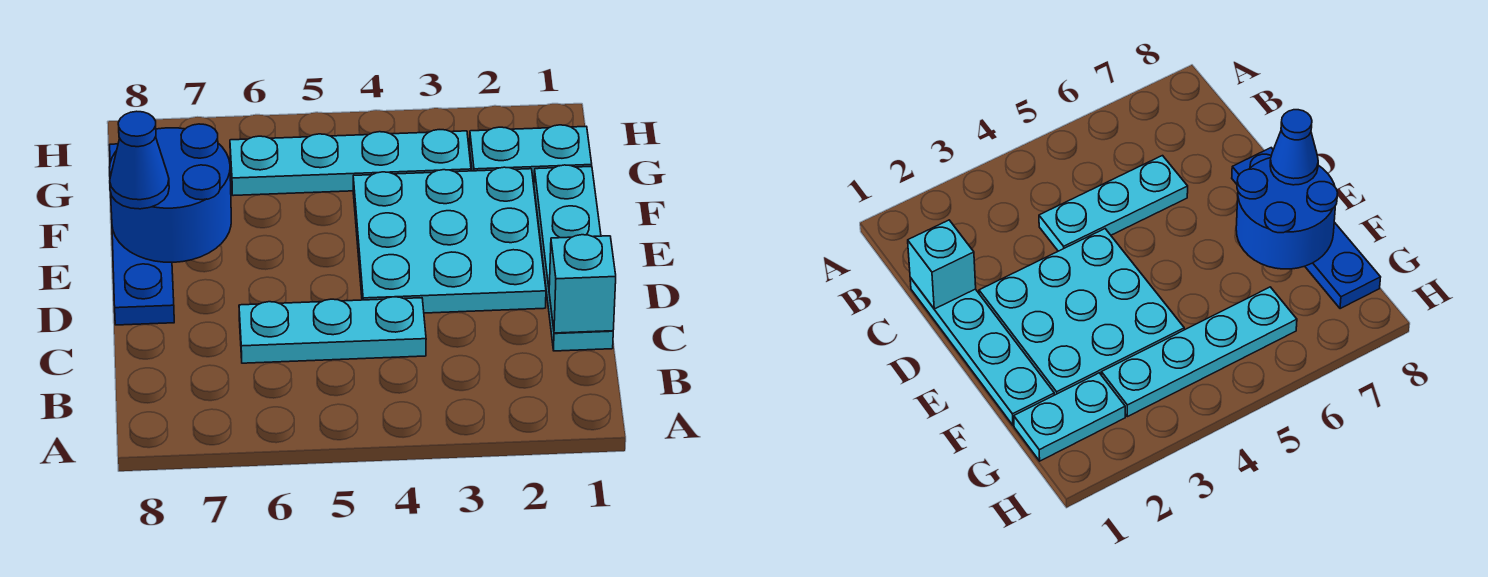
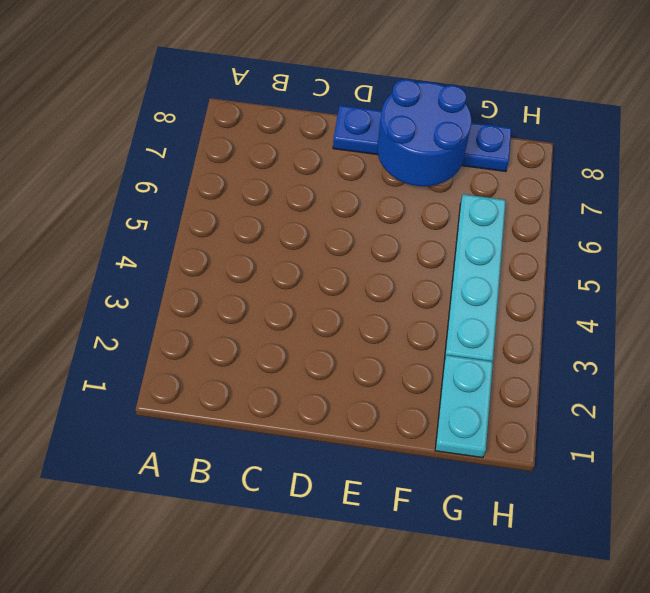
none -> cyan 1x4 plate [534,165,613,351]
none -> cyan 1x3 plate [239,297,426,363]

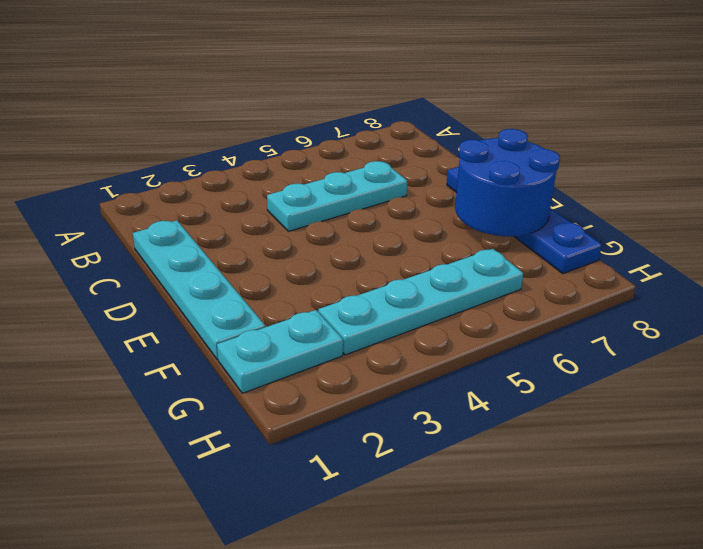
none -> cyan 3x3 plate [353,167,546,313]
none -> cyan 1x1 brick [549,235,616,333]

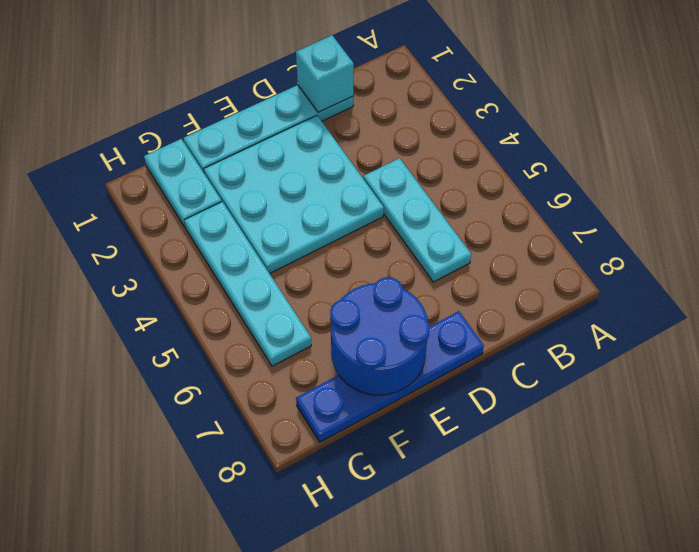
none -> blue 1x1 cone [110,111,169,209]

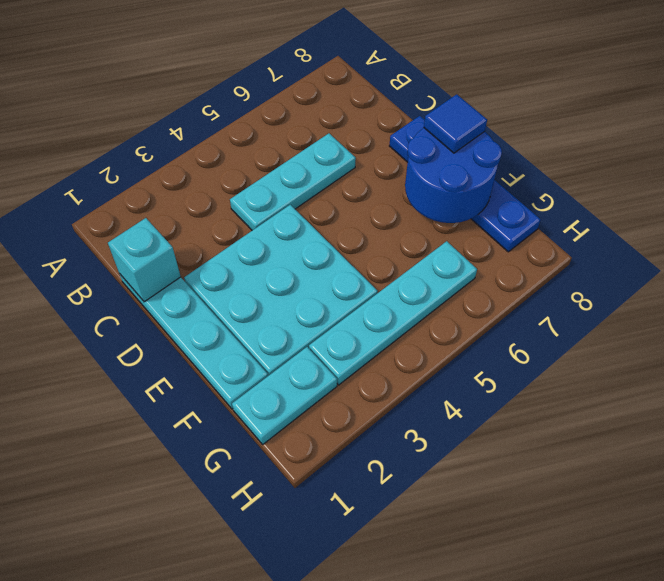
blue 1x1 tile [424,94,487,153] -> blue 1x1 cone [110,111,169,209]

